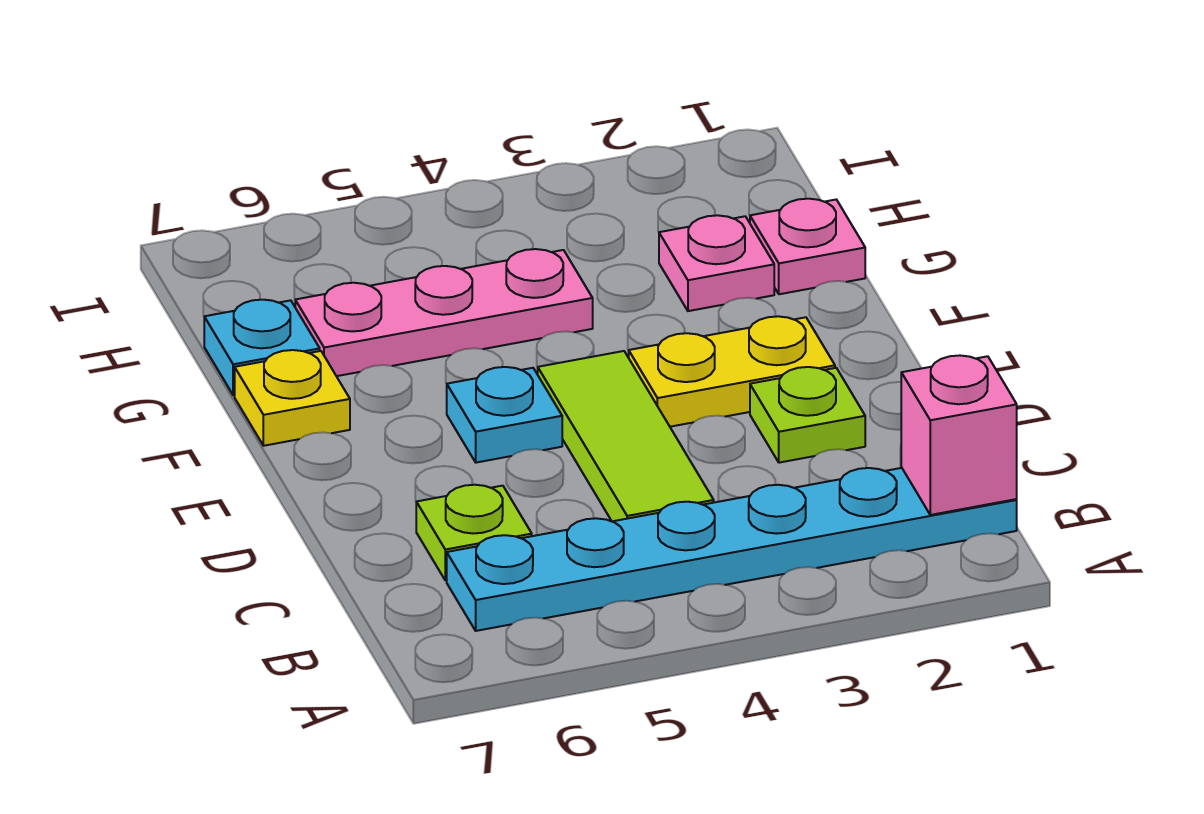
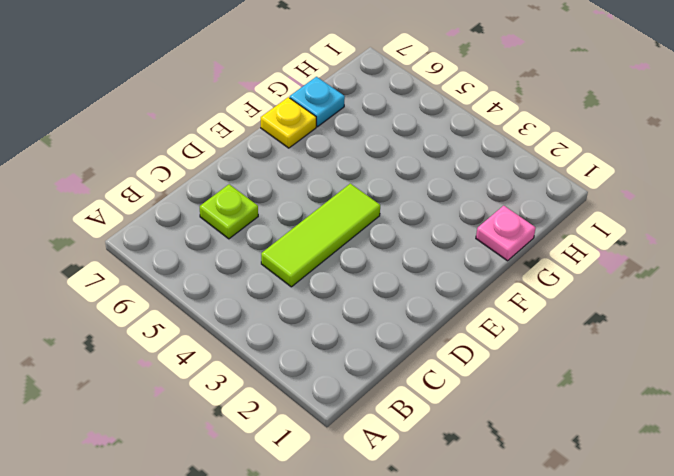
none -> cyan 1x6 plate [447,468,1017,631]
none -> lime 1x1 plate [750,367,865,463]
none -> yellow 1x2 plate [629,316,835,427]

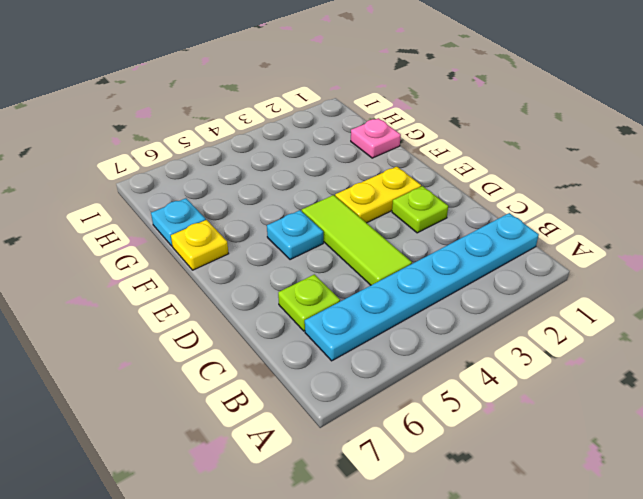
none -> pink 1x1 plate [659,215,774,311]
none -> pink 1x3 plate [295,249,593,376]
none -> pink 1x1 brick [901,355,1017,515]

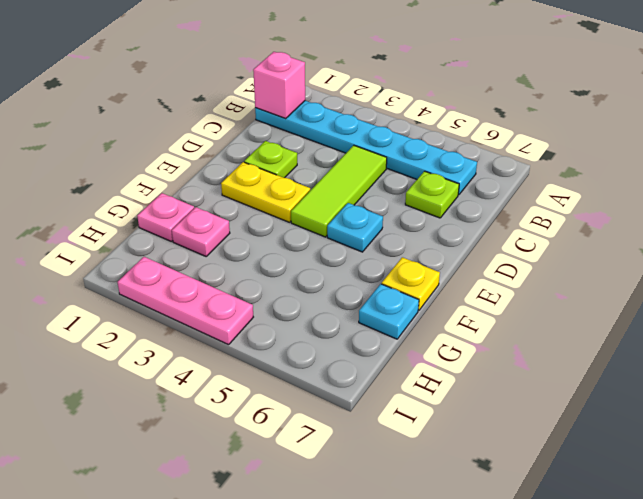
pink 1x3 plate [118,257,253,345] -> pink 1x3 plate moved to [295,249,593,376]

